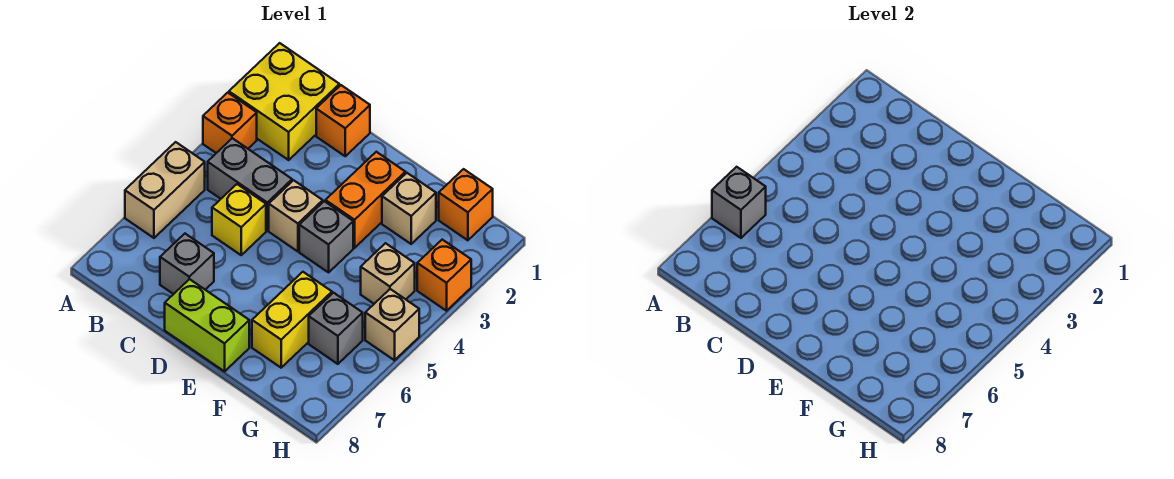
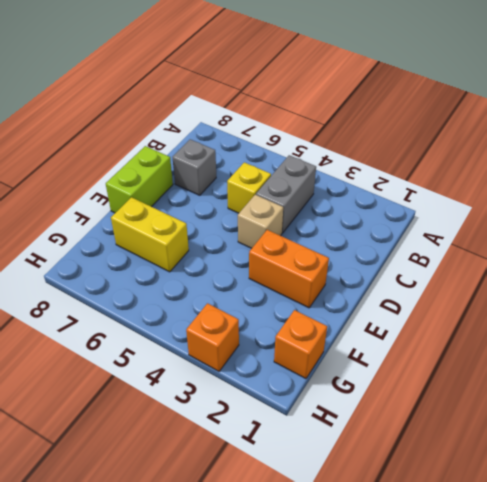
none -> yellow 2x2 brick [229,43,339,160]
none -> orange 1x1 brick [203,93,257,153]
none -> tan 1x2 brick [125,142,205,238]

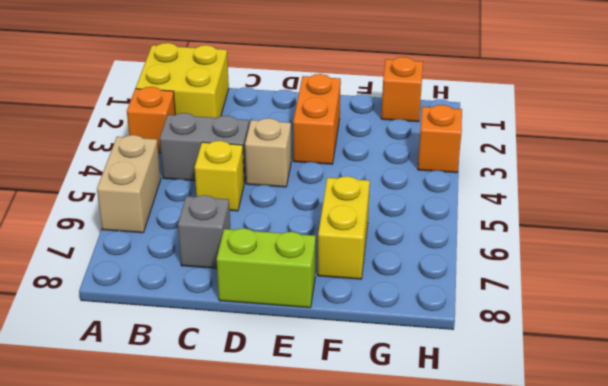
none -> orange 1x1 brick [316,85,370,156]
none -> grey 1x1 brick [299,201,353,272]
none -> tan 1x1 brick [382,173,436,244]

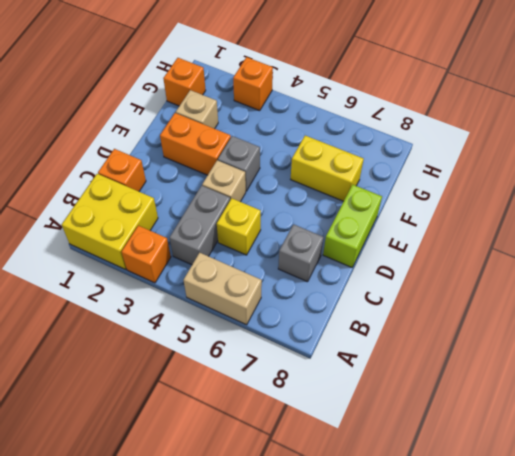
none -> tan 1x1 brick [361,243,415,304]
none -> grey 1x1 brick [309,293,363,364]
none -> tan 1x1 brick [365,289,419,360]

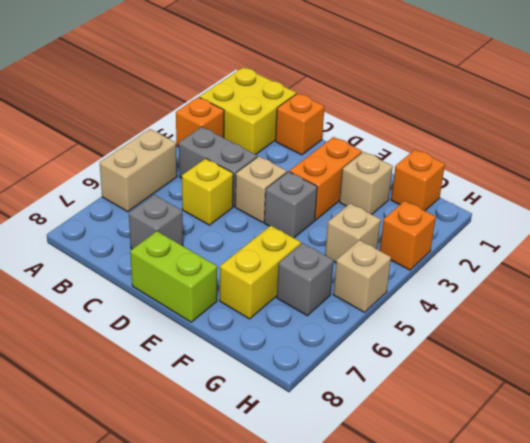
none -> grey 1x1 brick [712,167,766,238]

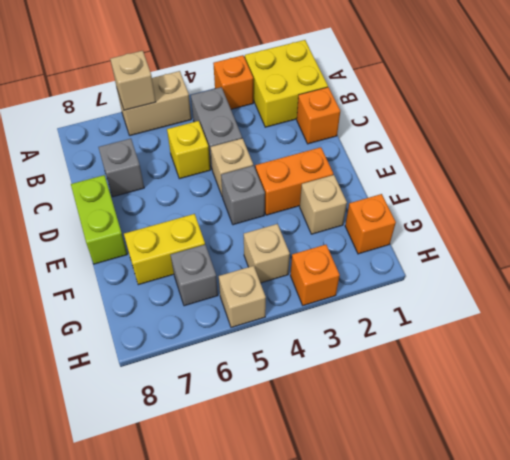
tan 1x1 brick [110,51,156,110] -> grey 1x1 brick [712,167,766,238]

